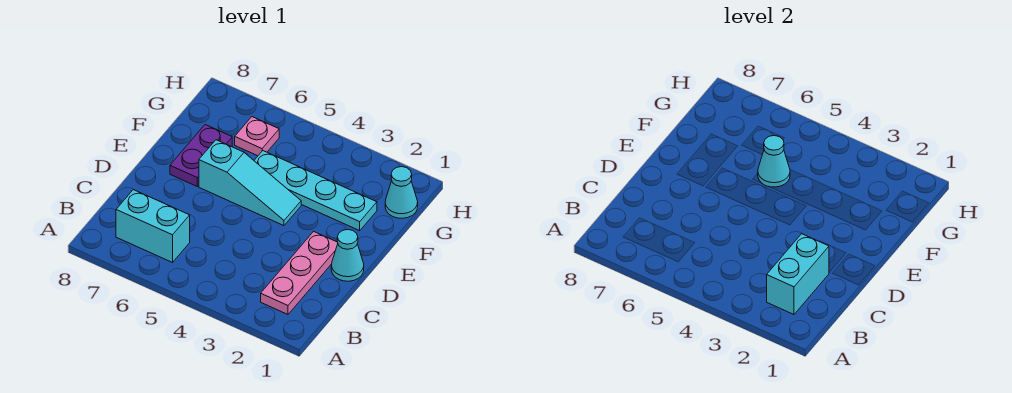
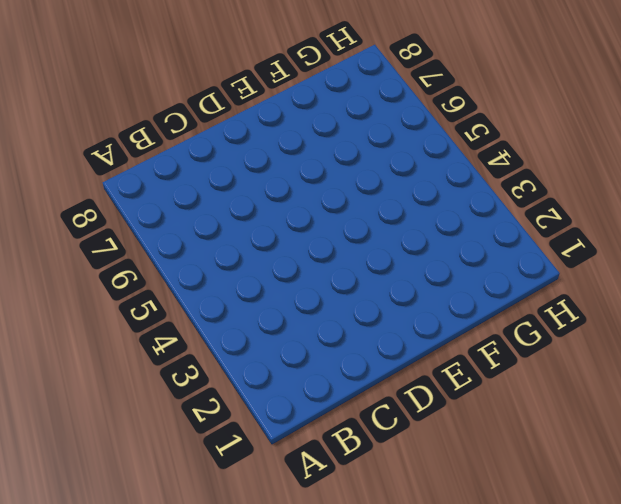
none -> pink 1x3 plate [261,232,338,314]
none -> cyan 1x2 brick [116,190,190,263]

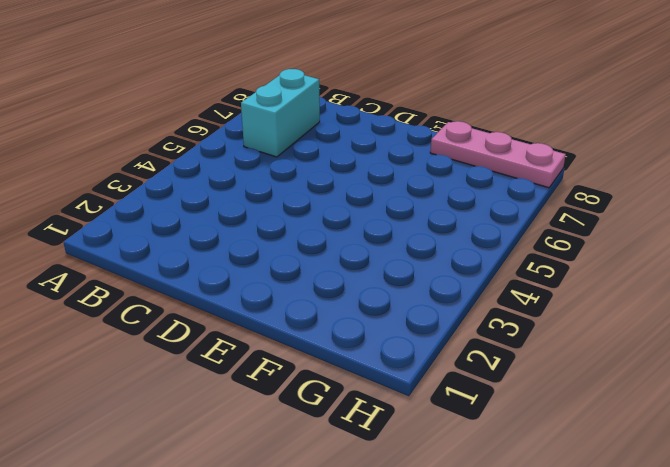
pink 1x3 plate [430,121,566,188] -> pink 1x3 plate moved to [261,232,338,314]
none -> cyan 1x1 cone [331,230,364,281]
none -> cyan 1x3 slope [199,140,301,226]

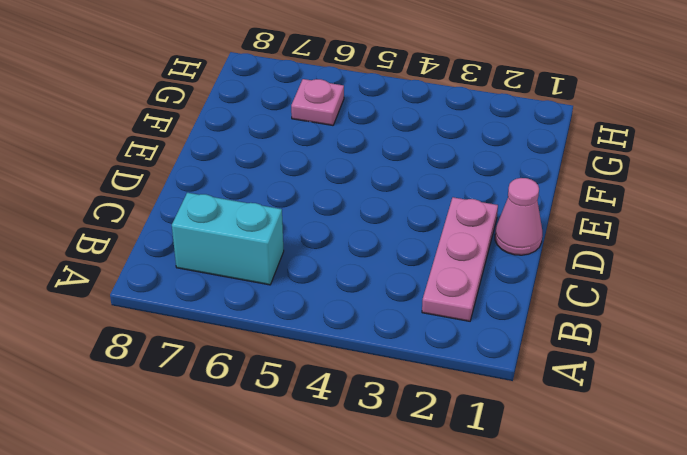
pink 1x1 cone [495,178,542,255] -> cyan 1x1 cone [331,230,364,281]
none -> cyan 1x3 slope [199,140,301,226]
none -> purple 1x2 plate [170,125,232,186]

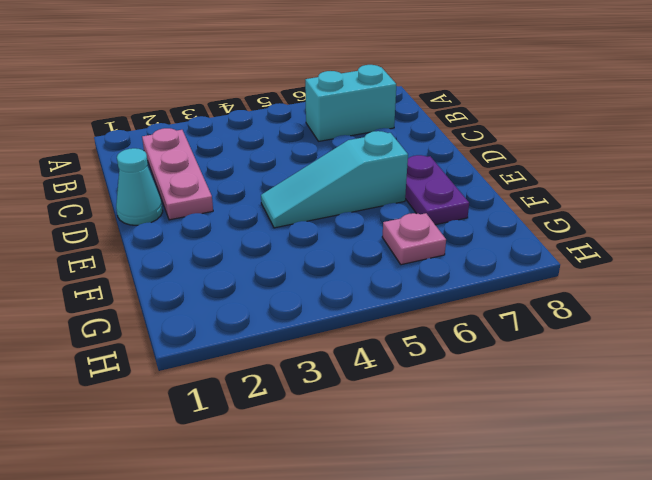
none -> cyan 1x4 plate [254,151,377,231]
none -> cyan 1x1 cone [385,167,418,218]

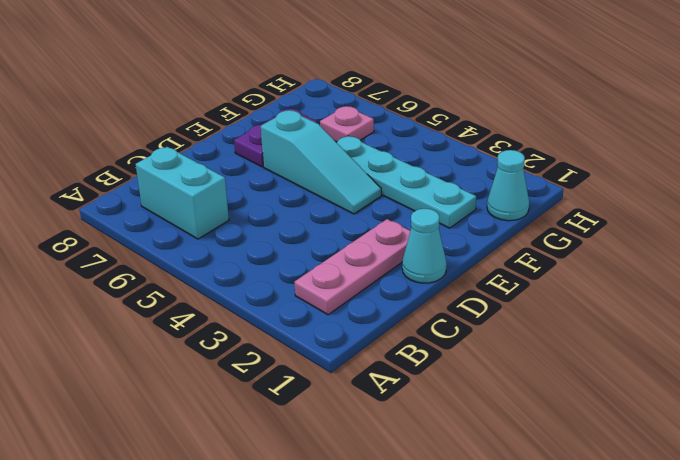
none -> cyan 1x2 brick [767,234,829,314]
none -> cyan 1x1 cone [758,136,790,187]

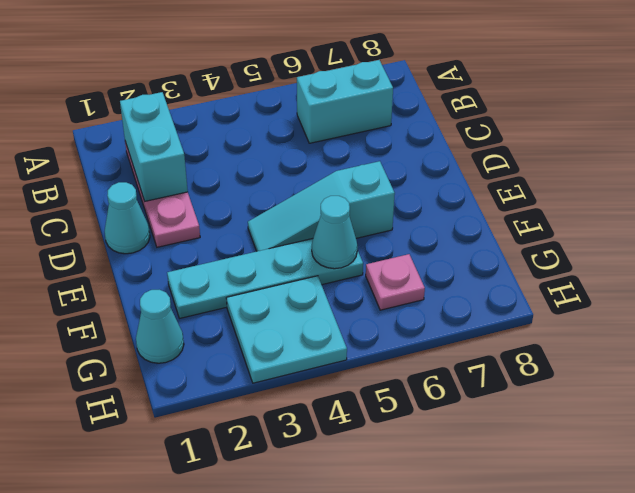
cyan 2x2 plate [226,276,347,383] -> none
none -> purple 1x2 plate [170,125,232,186]

